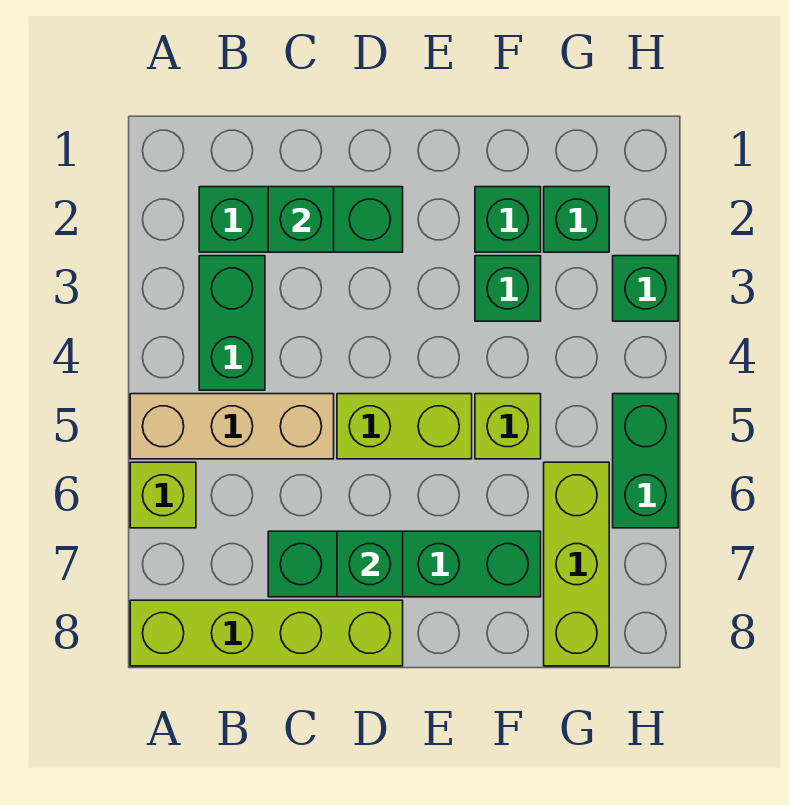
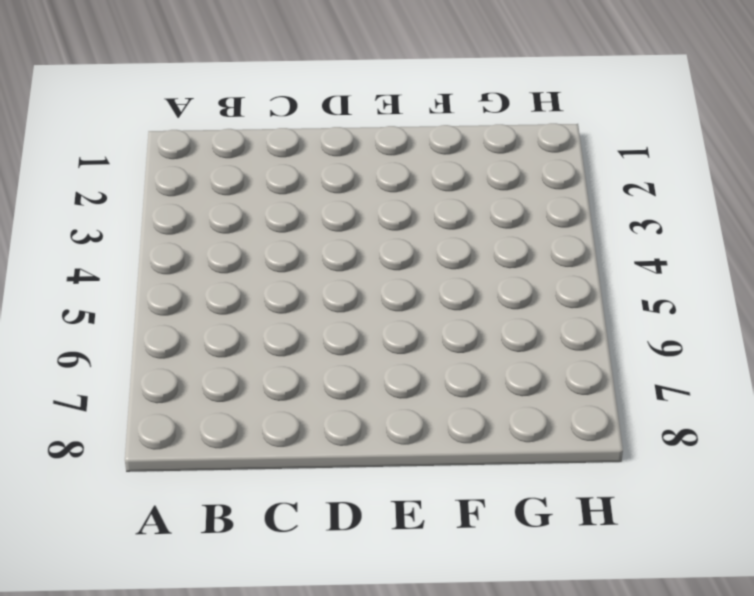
none -> tan 1x3 brick [130,394,334,459]
none -> lime 1x1 brick [130,462,196,528]
none -> lime 1x4 brick [130,600,403,666]

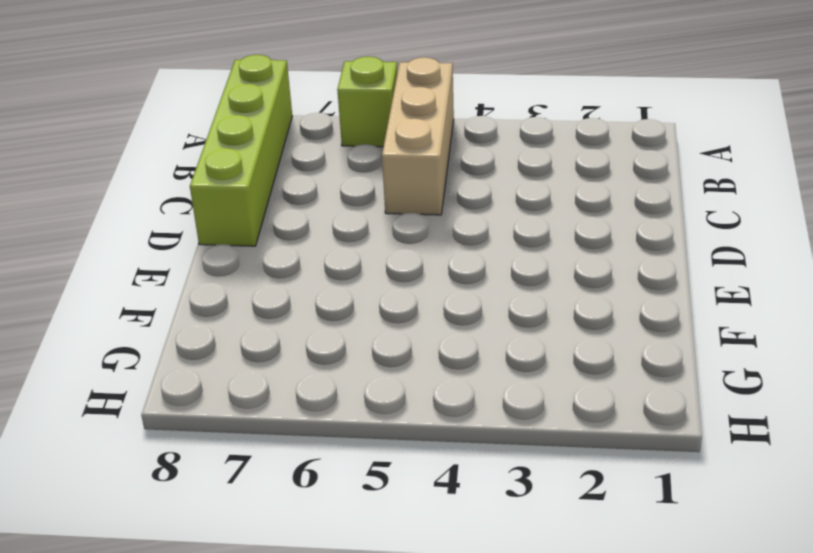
none -> green 1x3 brick [199,187,403,252]
none -> green 1x2 brick [199,256,265,390]
none -> green 1x4 brick [268,531,541,597]

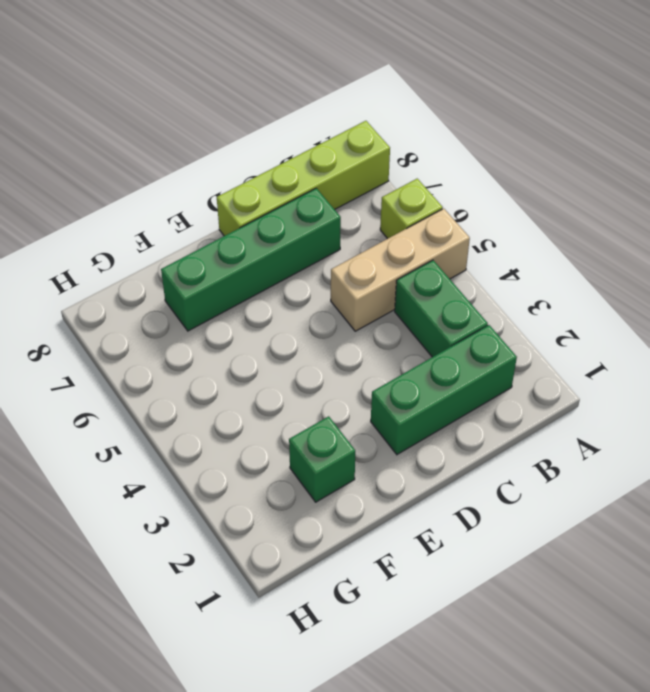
none -> lime 1x2 brick [337,394,472,459]
none -> green 1x1 brick [475,256,541,321]
none -> lime 1x1 brick [475,394,541,459]

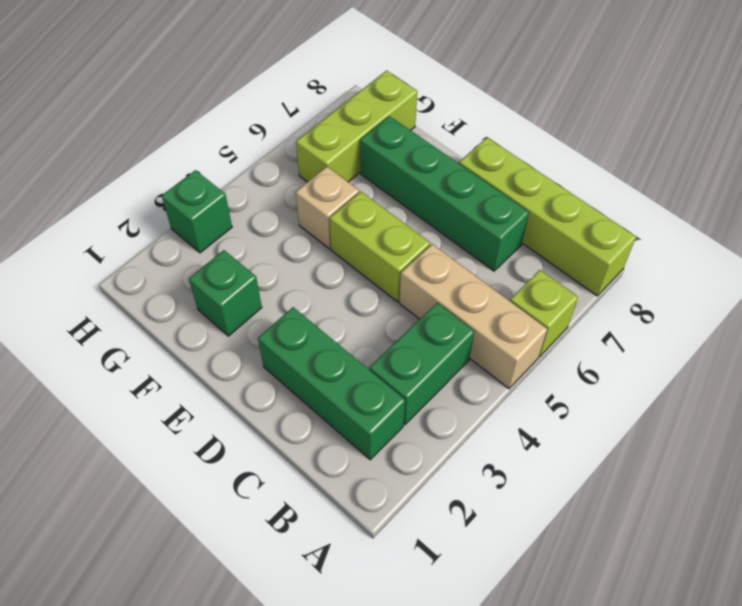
tan 1x1 brick [296,167,359,249] -> lime 1x1 brick [475,394,541,459]
none -> green 1x1 brick [475,256,541,321]
none -> green 1x1 brick [544,187,609,252]
none -> green 1x2 brick [613,394,678,528]

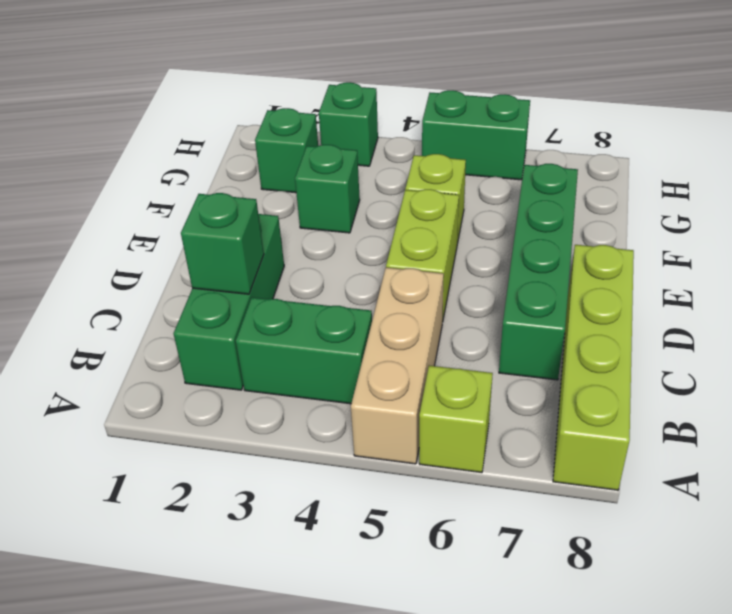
none -> green 1x1 brick [475,187,541,252]
none -> lime 1x3 brick [544,462,609,666]
none -> green 1x1 brick [337,531,403,597]

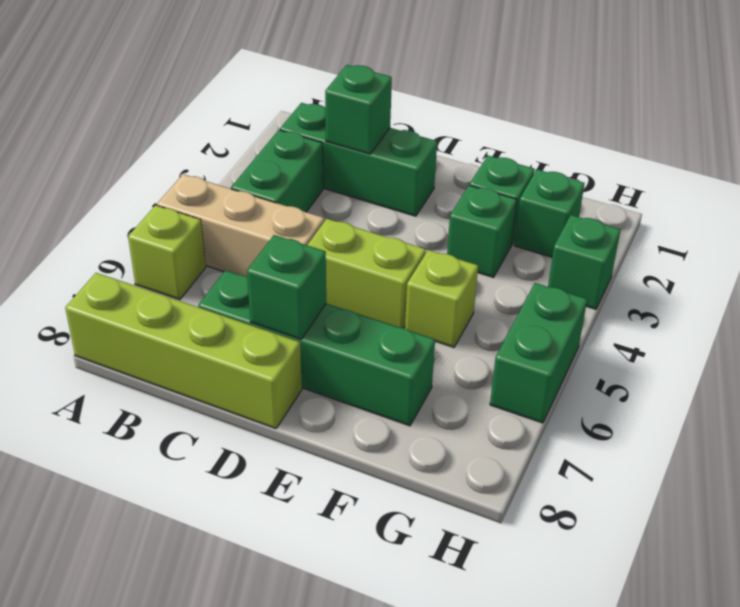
none -> lime 1x3 brick [544,462,609,666]

